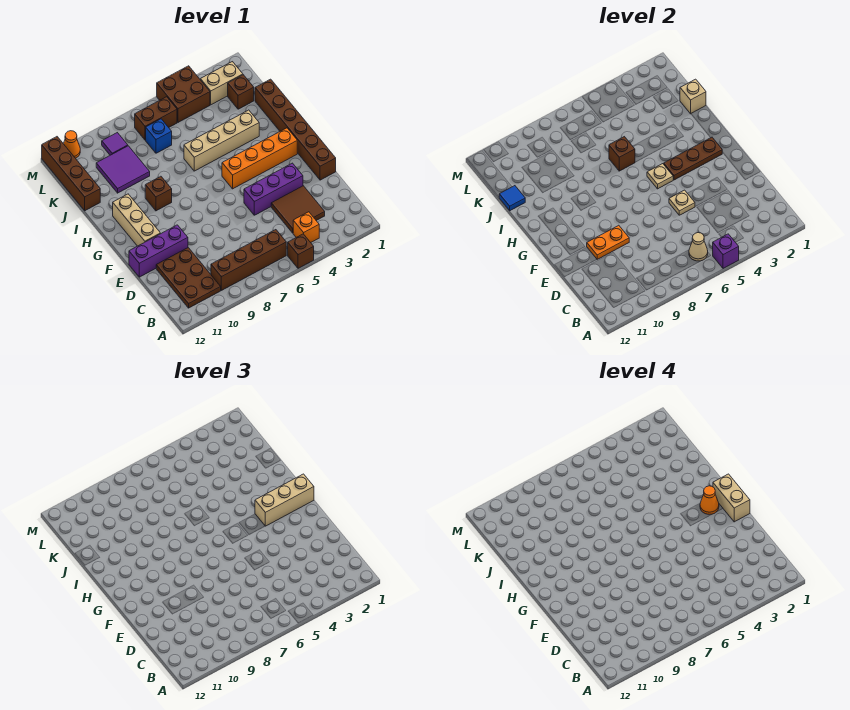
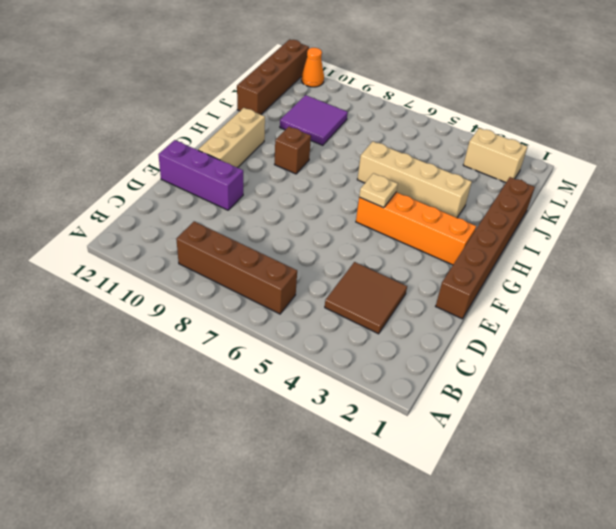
none -> brown 1x1 brick [288,234,314,268]
none -> orange 1x1 brick [293,212,319,243]
none -> brown 2x3 plate [156,248,221,308]
none -> purple 1x3 brick [244,163,303,215]

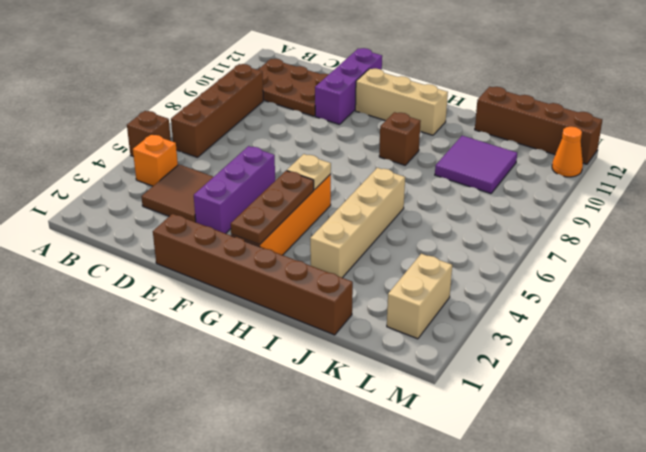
none -> brown 1x1 brick [228,75,254,109]
none -> blue 1x1 brick [146,119,172,153]
none -> brown 2x2 brick [157,66,210,122]
none -> brown 1x2 brick [135,97,177,140]

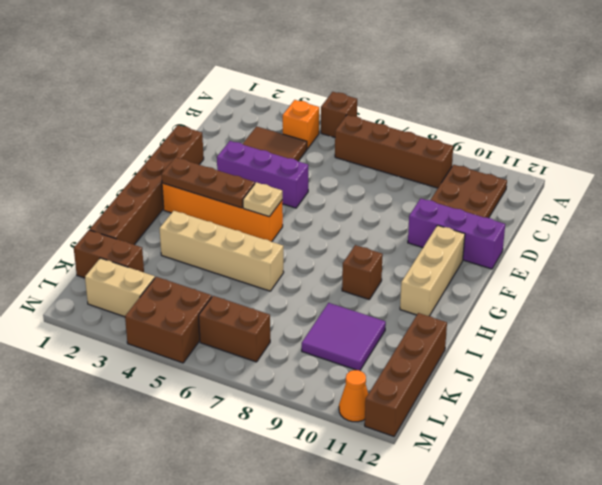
brown 1x2 brick [74,230,144,278] -> brown 1x1 brick [228,75,254,109]
none -> blue 1x1 brick [146,119,172,153]
none -> purple 1x1 tile [102,133,128,155]
none -> purple 1x1 brick [713,234,739,268]
none -> tan 1x1 cone [689,233,708,261]

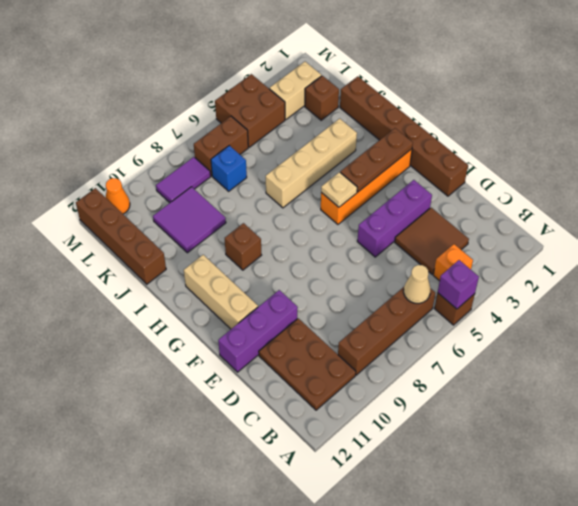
purple 1x2 tile [156,157,211,203] -> purple 1x1 tile [102,133,128,155]
none -> tan 1x1 plate [669,190,695,215]
none -> orange 1x2 plate [587,225,629,259]
none -> brown 1x1 brick [609,137,635,171]
none -> tan 1x1 brick [680,79,706,114]

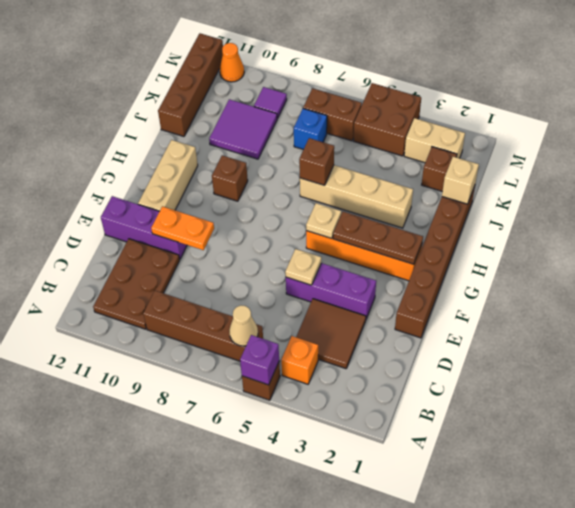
none -> blue 1x1 tile [499,186,525,211]
none -> tan 1x3 brick [255,474,314,526]
none -> tan 1x2 brick [713,474,750,522]
none -> orange 1x1 cone [700,486,719,515]

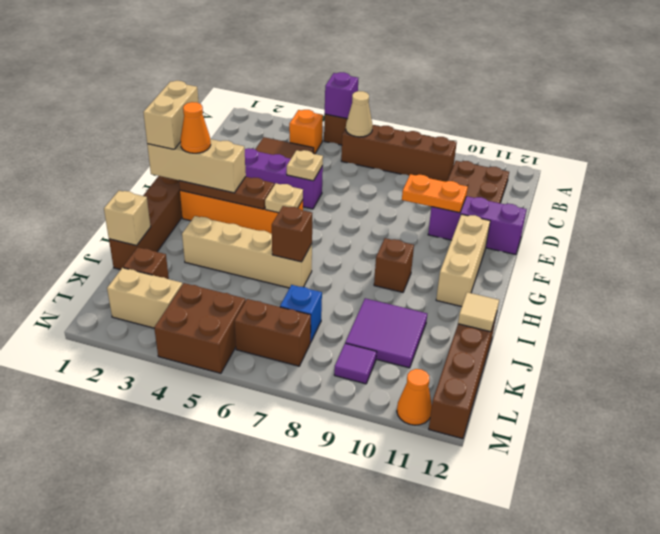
tan 1x1 tile [458,292,499,332] -> blue 1x1 tile [499,186,525,211]

